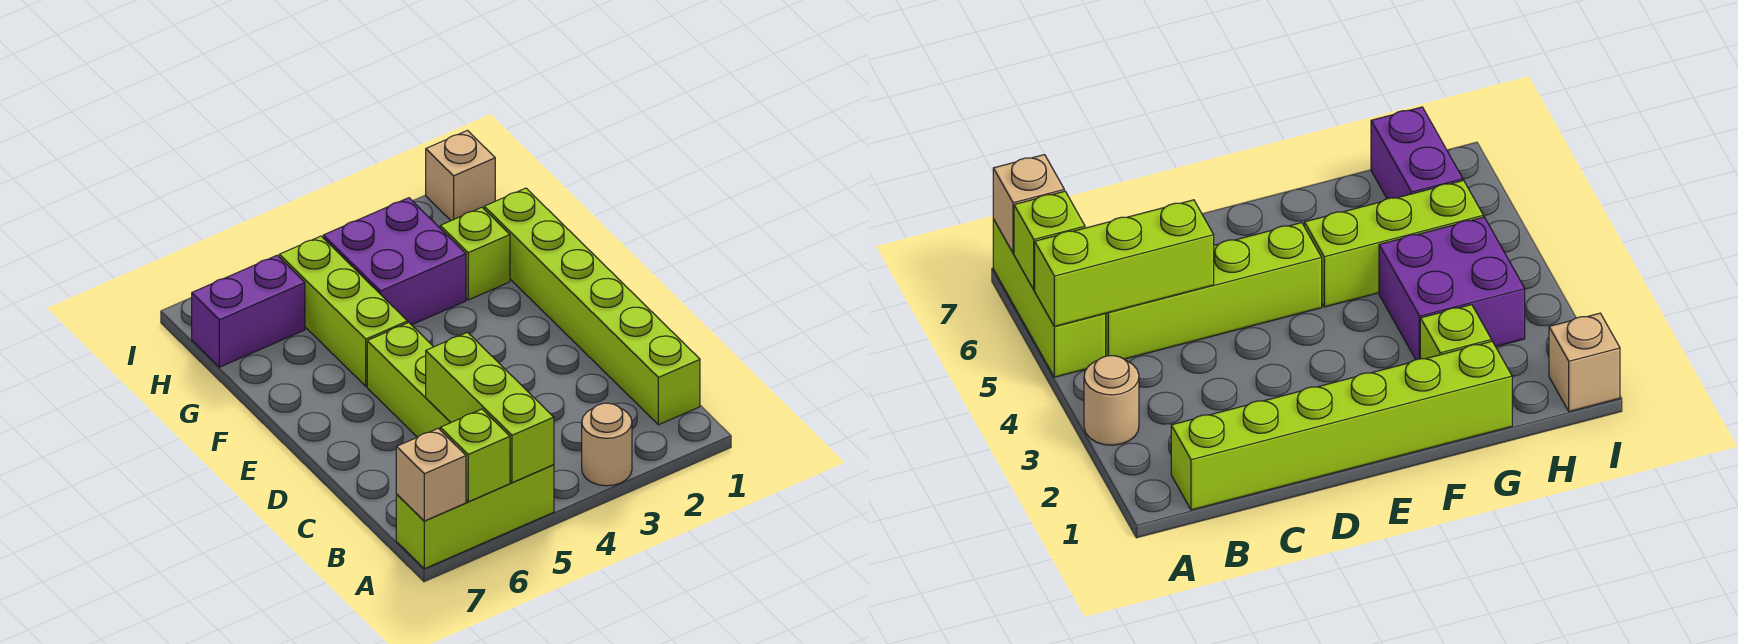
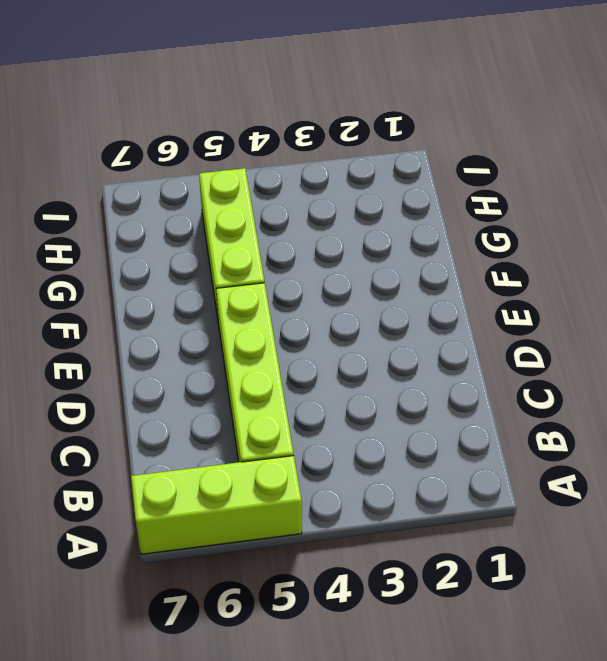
none -> tan 1x1 round brick [582,403,632,486]
none -> lime 1x6 brick [484,188,700,425]
none -> lime 1x1 brick [440,207,510,300]

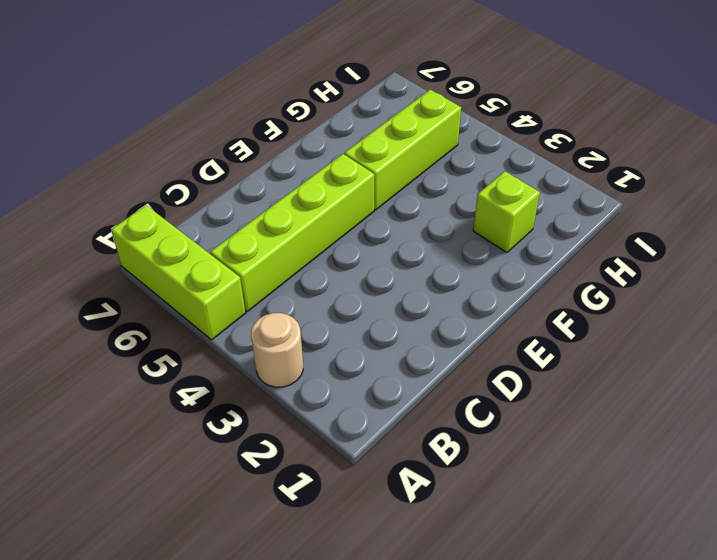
none -> lime 1x6 brick [484,188,700,425]
none -> purple 2x2 brick [323,198,466,325]
none -> purple 1x2 brick [192,255,305,367]

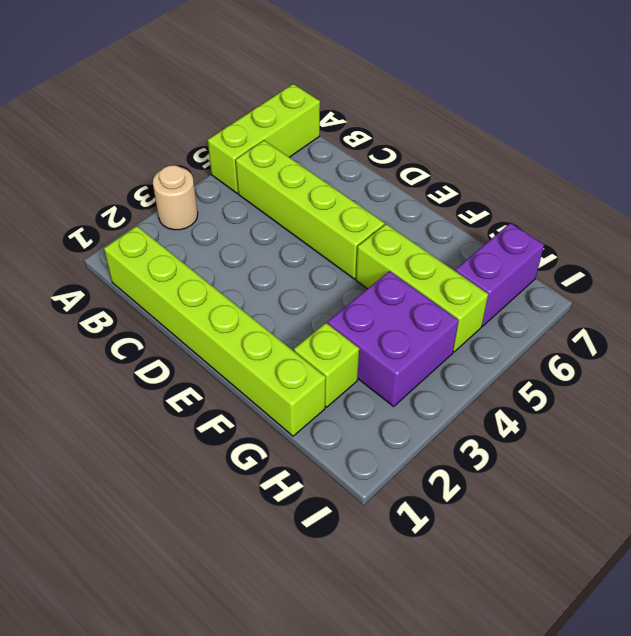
none -> tan 1x1 brick [426,131,495,221]
none -> lime 1x3 brick [426,332,554,483]
none -> lime 1x1 brick [440,409,510,502]

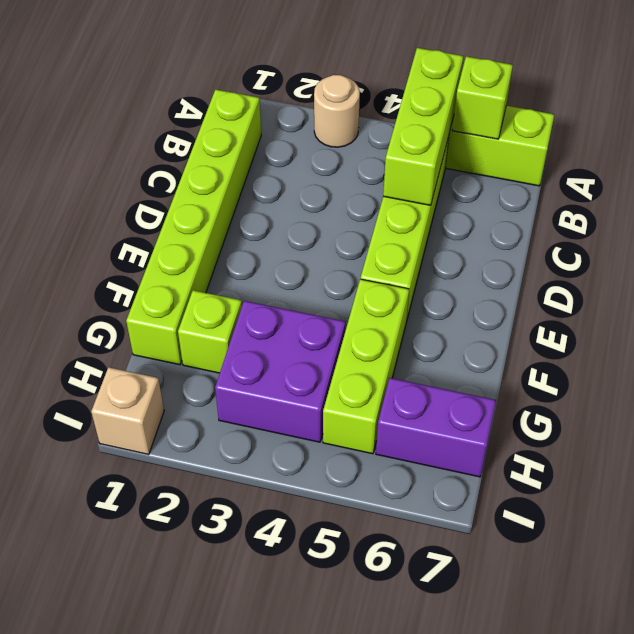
none -> tan 1x1 brick [396,428,466,521]

